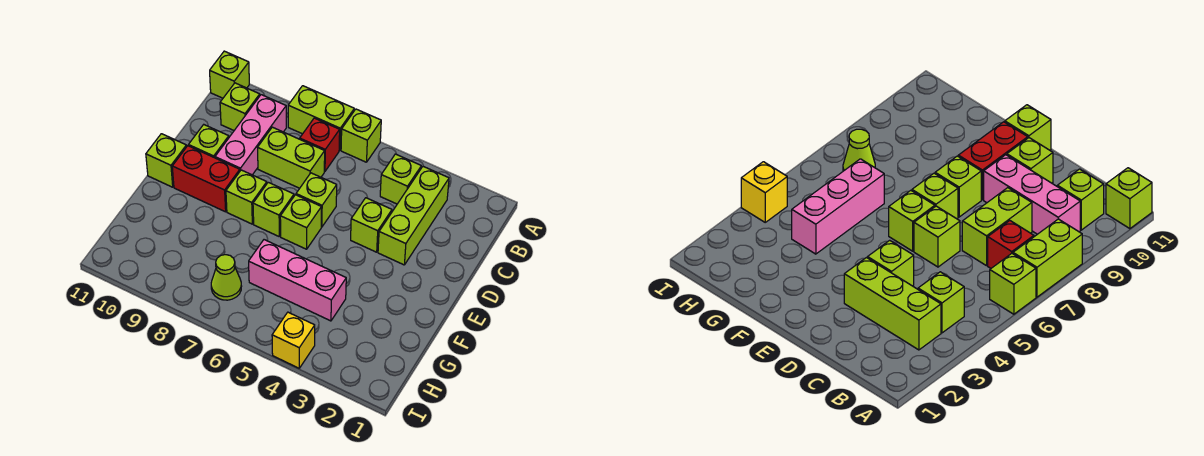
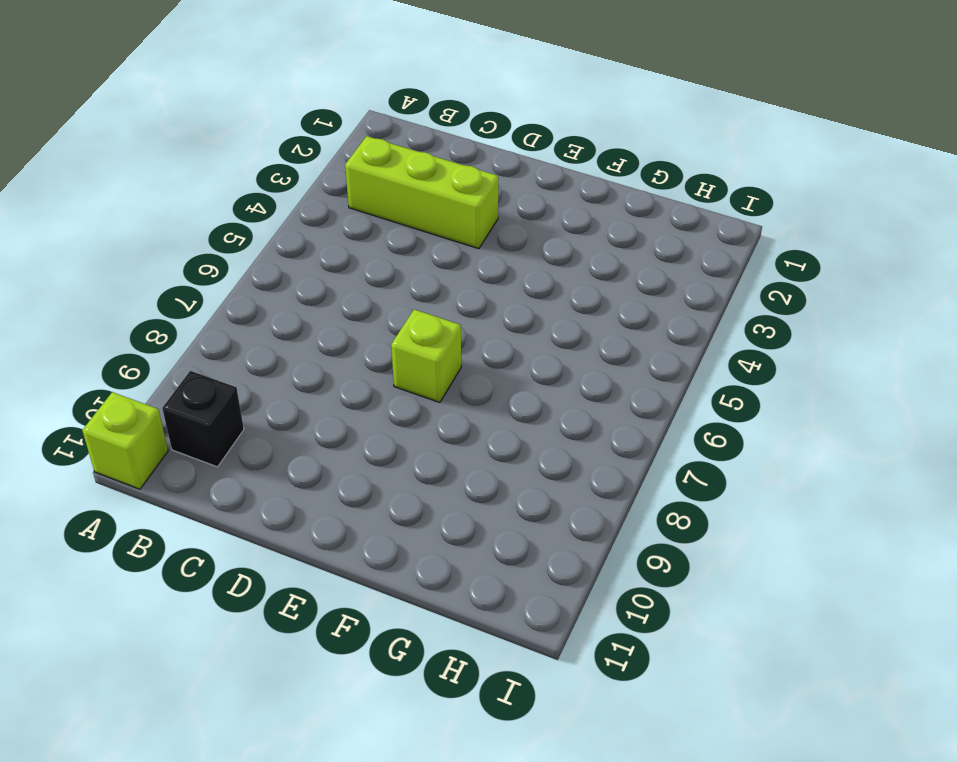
black 1x1 brick [162,371,244,467] -> lime 1x1 brick [220,83,260,130]
none -> lime 1x1 brick [341,109,381,162]
none -> lime 1x2 brick [288,86,354,150]
none -> lime 1x1 brick [380,154,421,204]

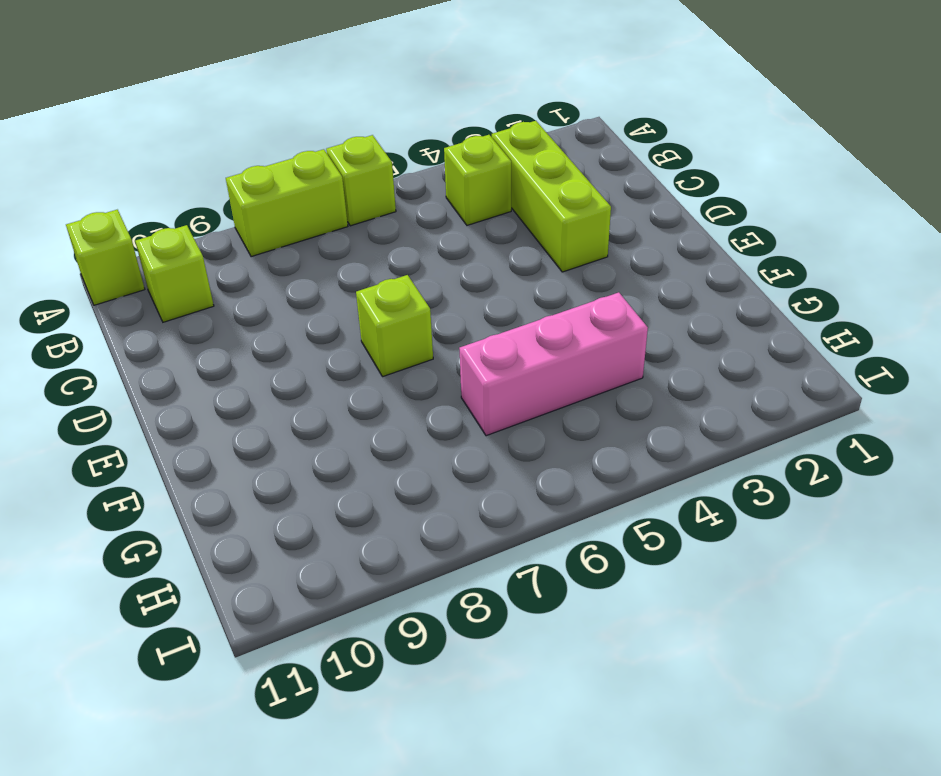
none -> red 1x1 brick [300,118,340,171]
none -> pink 1x3 brick [215,95,286,175]
none -> lime 1x2 brick [258,127,325,188]

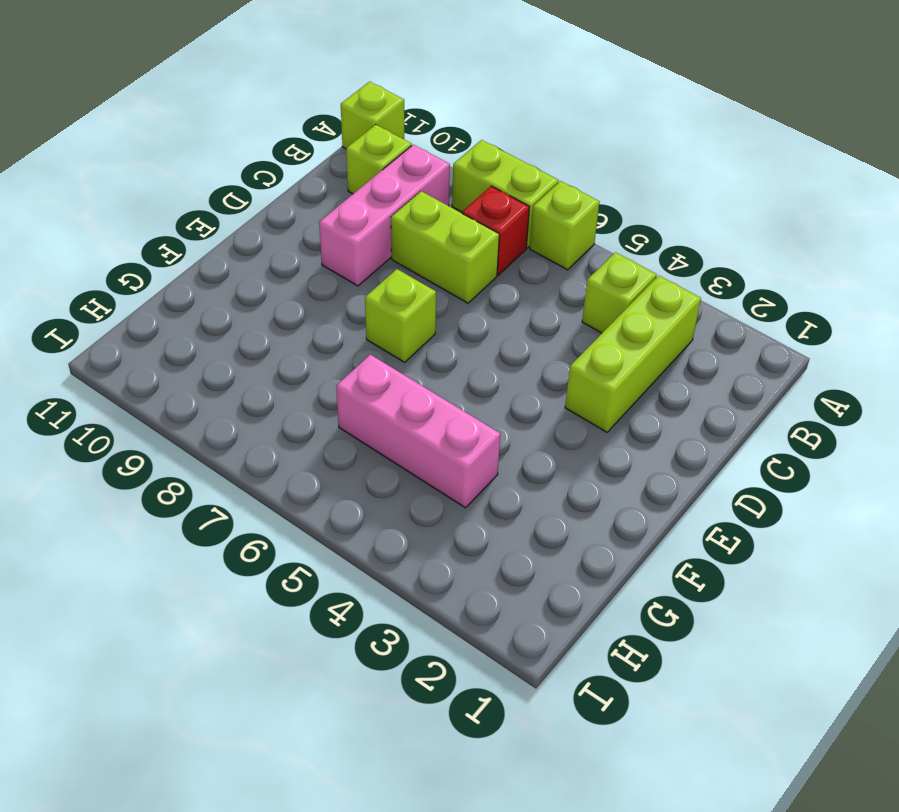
none -> lime 1x1 brick [351,198,392,252]
none -> lime 1x1 brick [296,173,337,227]
none -> lime 1x1 brick [188,125,229,158]

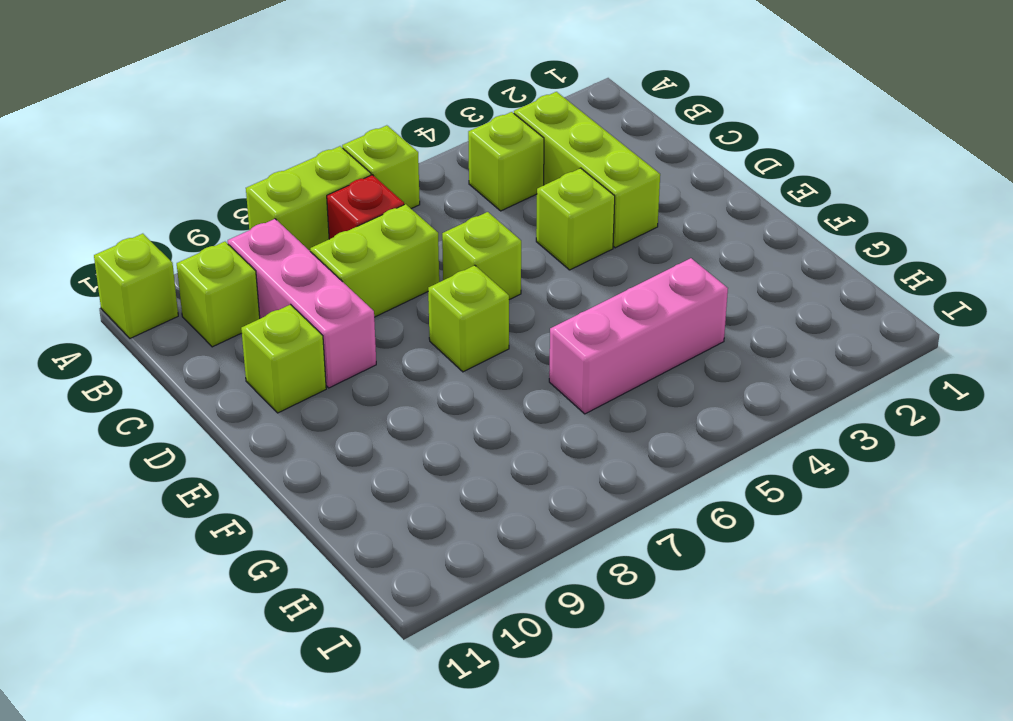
none -> lime 1x1 brick [280,195,321,249]
none -> lime 1x1 brick [226,170,267,224]
none -> red 1x2 brick [172,146,240,212]

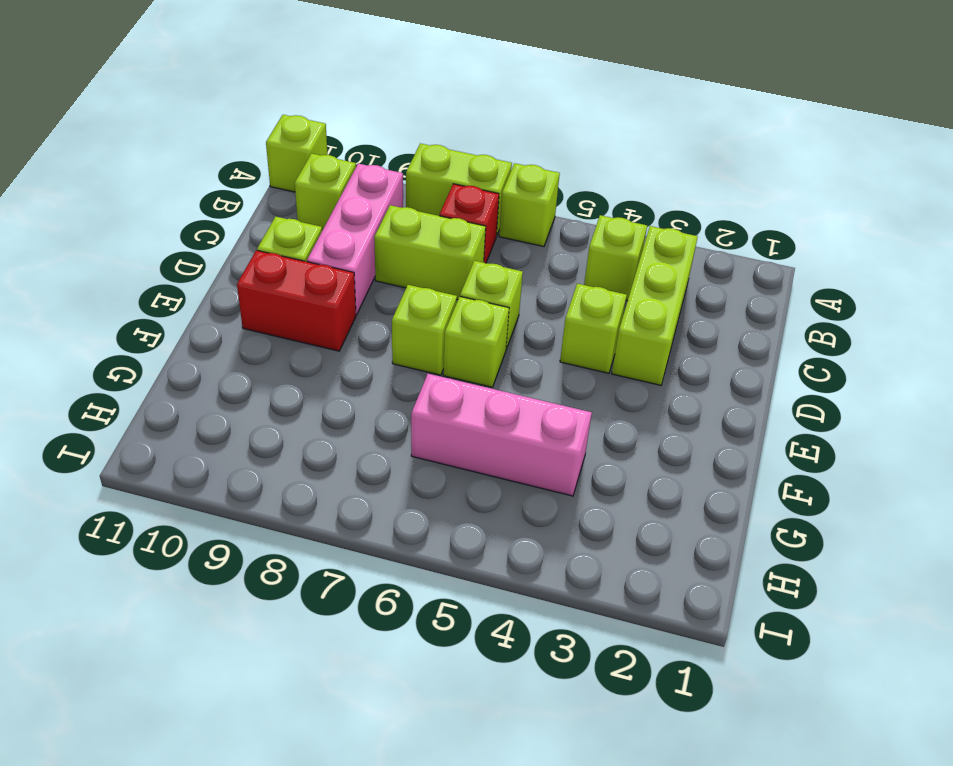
none -> lime 1x1 brick [226,170,267,224]
none -> lime 1x1 brick [146,134,186,187]
none -> lime 1x1 cone [211,255,242,300]

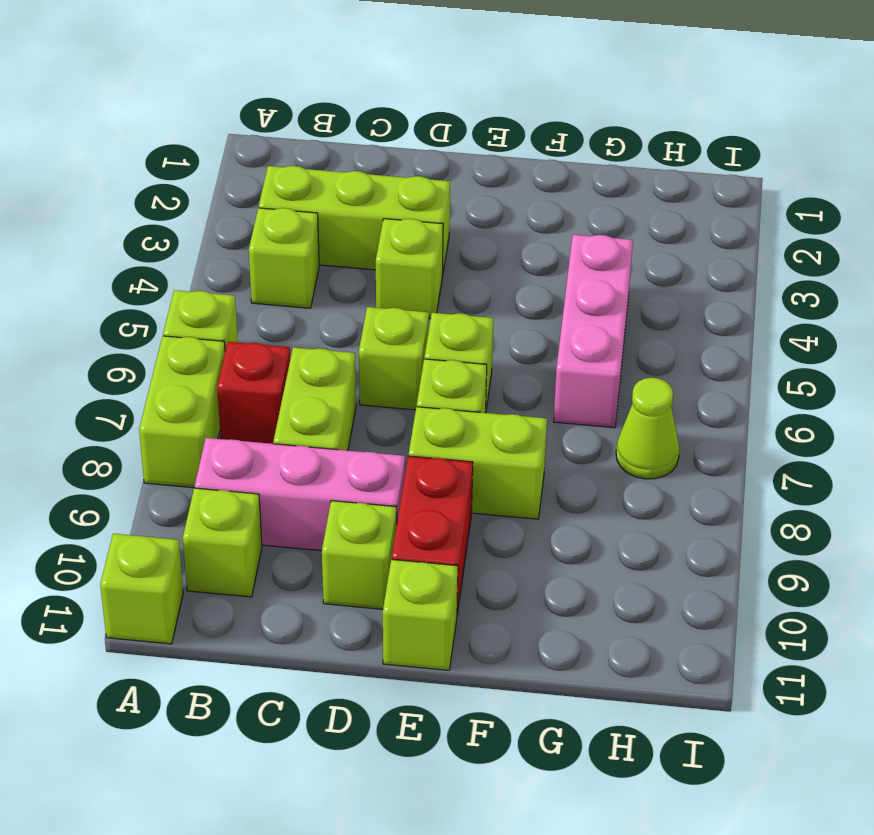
lime 1x2 brick [409,407,547,519] -> lime 1x1 brick [226,170,267,224]
none -> yellow 1x1 brick [272,312,315,368]

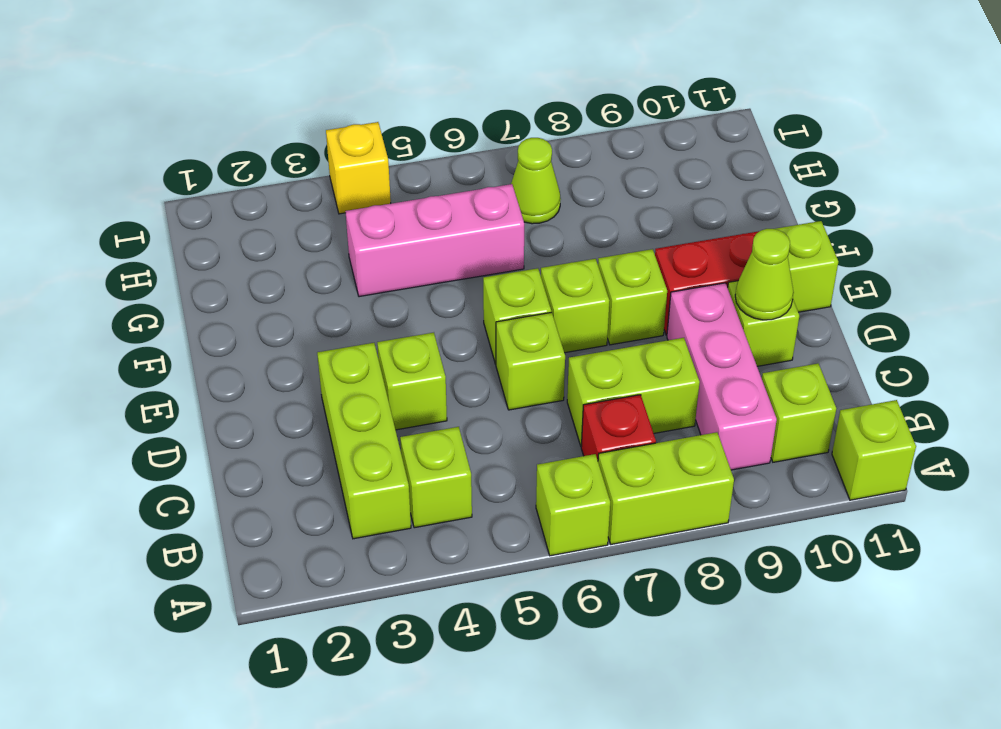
lime 1x1 cone [735,229,794,320] -> none

